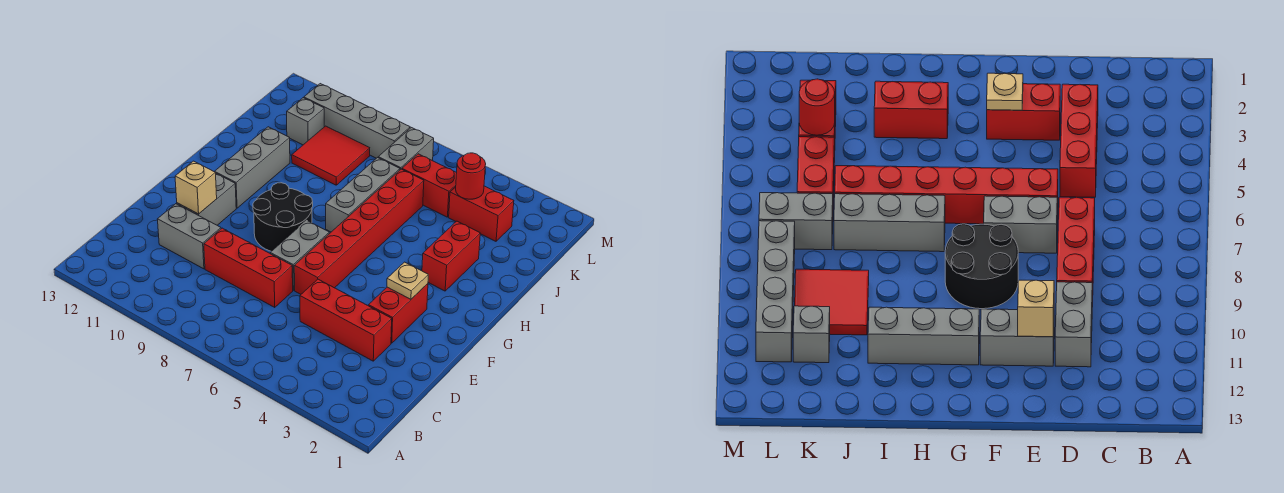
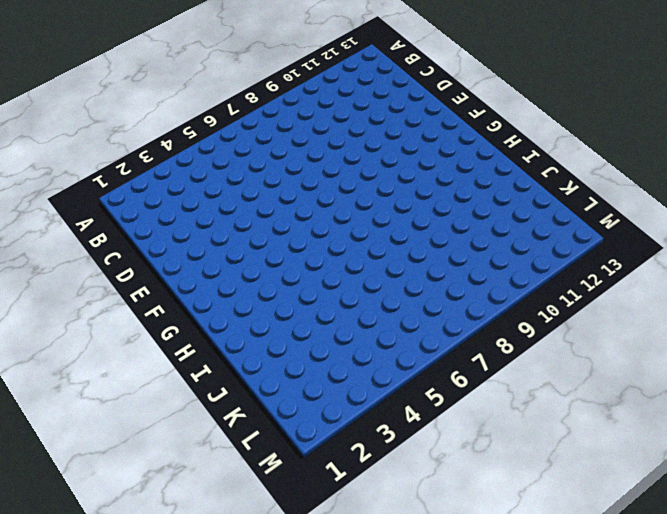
none -> red 1x3 brick [300,279,392,361]
none -> red 1x3 brick [204,228,293,307]
none -> grey 1x2 brick [158,204,221,269]

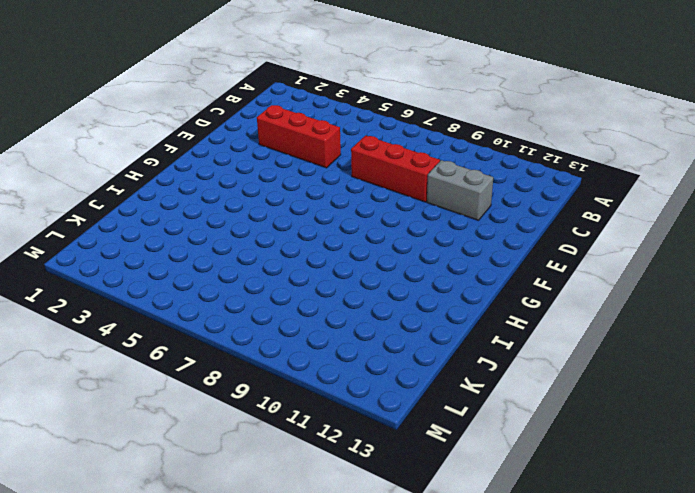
none -> red 1x2 brick [369,284,428,343]
none -> red 1x6 brick [294,169,424,294]
none -> grey 1x2 brick [270,220,329,290]

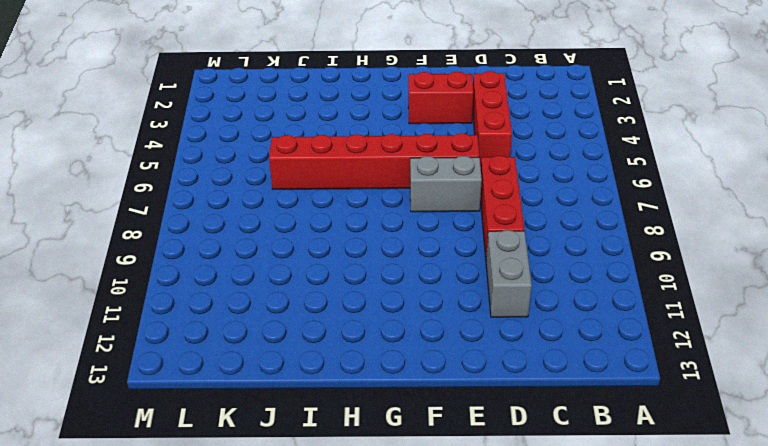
none -> grey 1x2 brick [177,174,236,225]
none -> black 2x2 round brick [253,183,313,251]
none -> grey 1x3 brick [215,127,290,208]

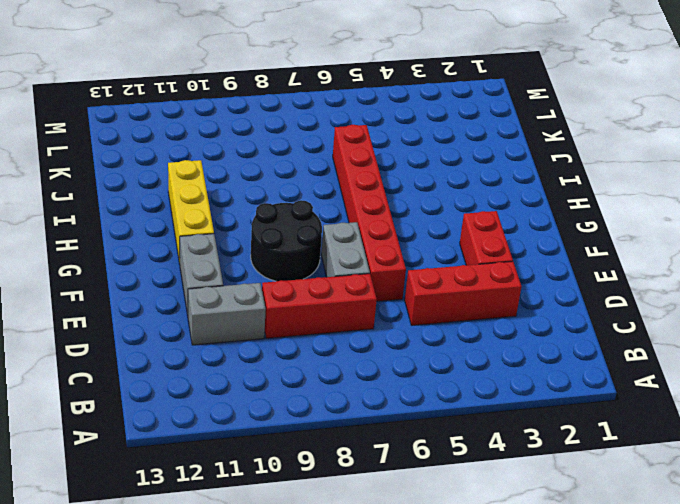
yellow 1x3 brick [168,160,214,264] -> grey 1x3 brick [215,127,290,208]
none -> red 1x2 brick [422,221,480,291]
none -> grey 1x3 brick [326,158,400,232]
none -> red 2x2 tile [292,126,370,185]

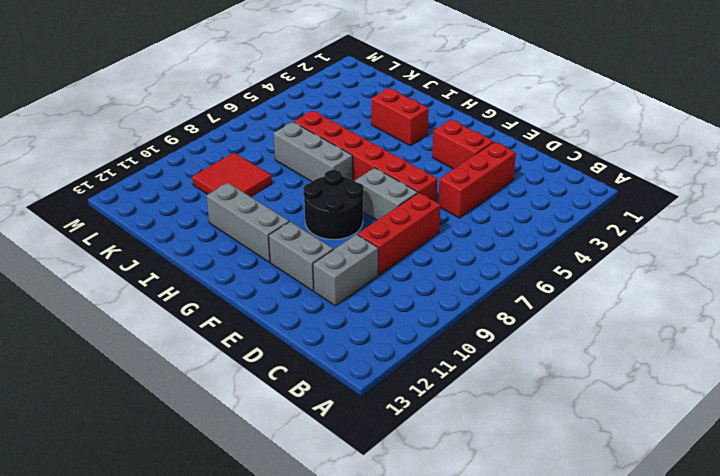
none -> red 1x2 brick [449,186,514,241]
none -> red 1x2 brick [402,154,457,217]
none -> grey 1x2 brick [378,128,434,170]

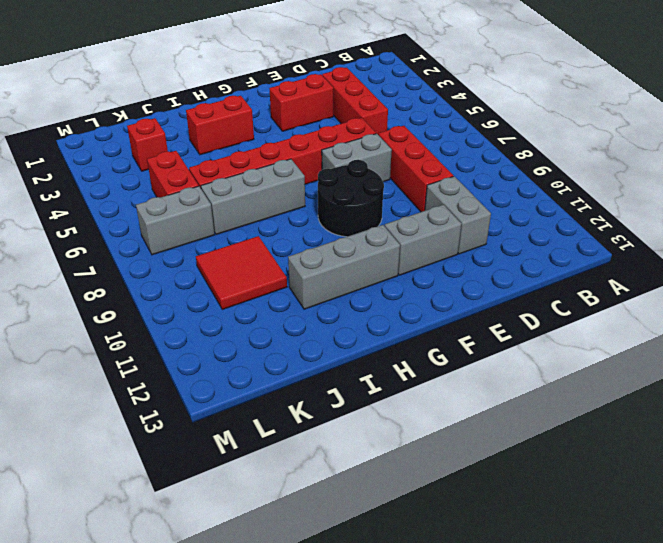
red 1x1 brick [127,118,168,171] -> red 1x2 brick [449,186,514,241]
none -> grey 1x1 brick [287,98,324,145]
none -> grey 1x4 brick [304,84,410,158]
none -> tan 1x1 brick [175,161,217,214]

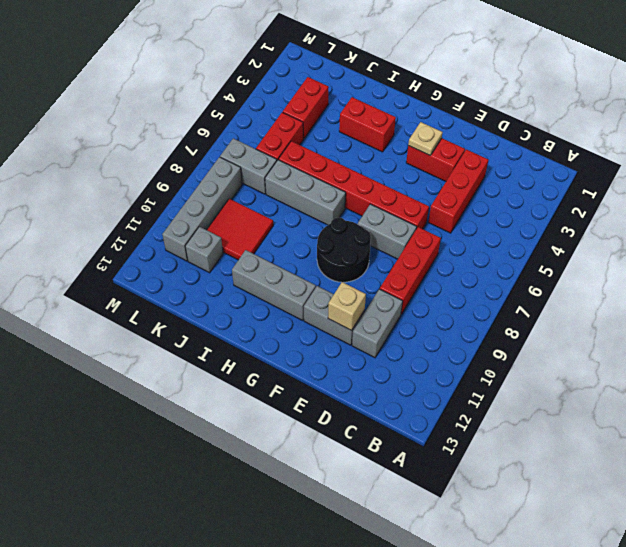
none -> red 1x1 round brick [456,153,486,199]

